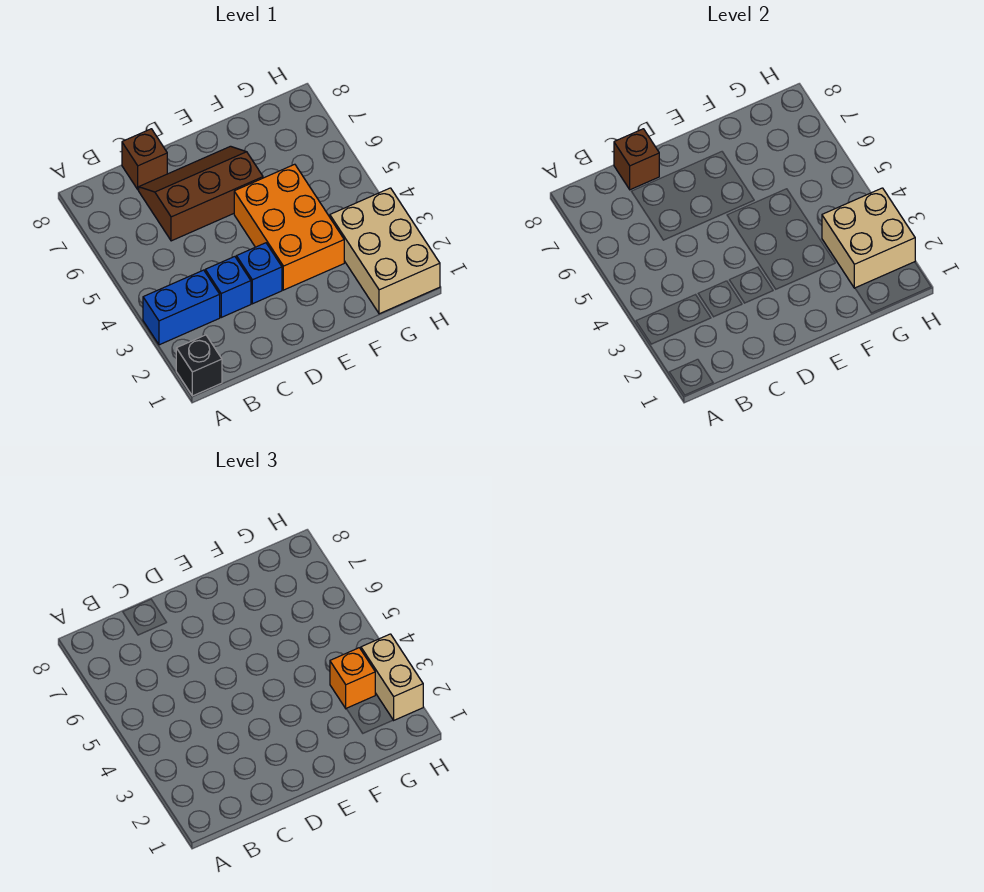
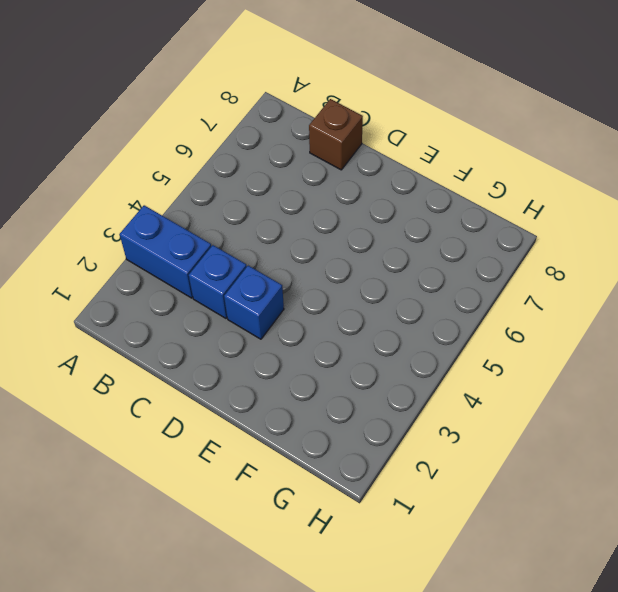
none -> black 1x1 brick [176,335,222,396]
none -> brown 2x3 slope [139,146,263,241]
none -> orange 2x3 brick [234,164,344,290]

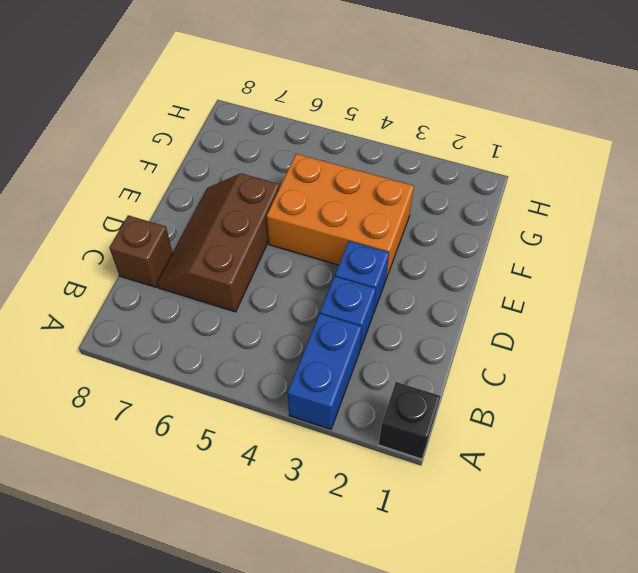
none -> tan 2x3 brick [330,188,440,314]
none -> brown 1x1 brick [614,129,659,190]
none -> tan 2x2 brick [822,188,915,288]

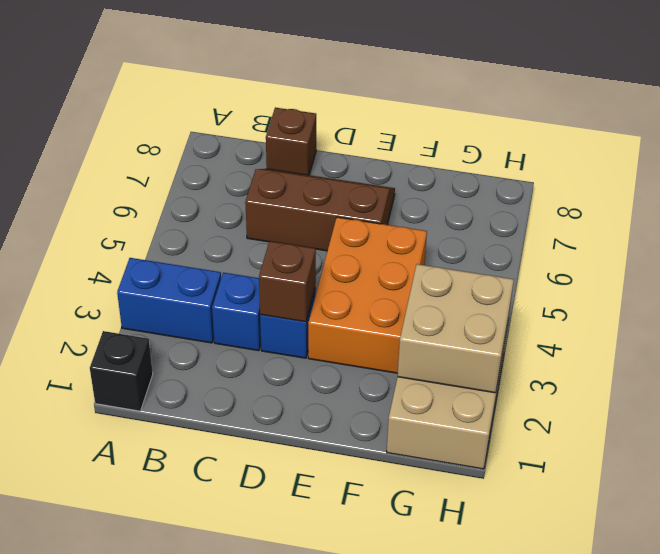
brown 1x1 brick [259,241,316,322] -> brown 1x1 brick moved to [614,129,659,190]
none -> orange 1x1 brick [330,648,375,708]
none -> tan 1x2 brick [361,634,423,720]

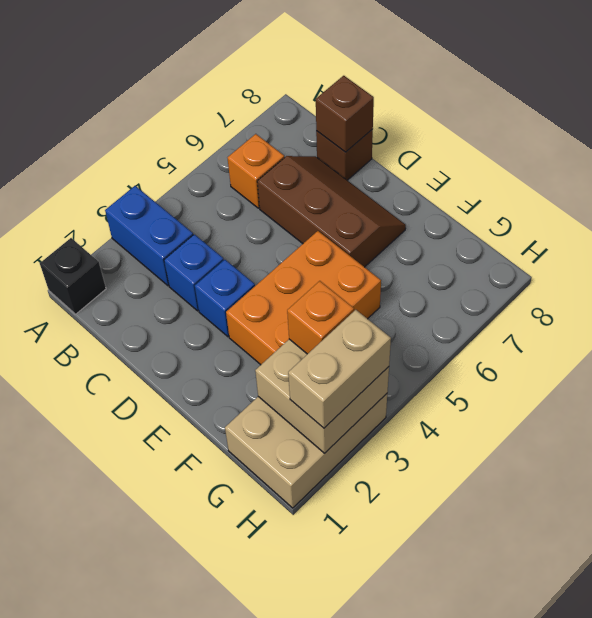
orange 1x1 brick [228,134,284,208] -> none

